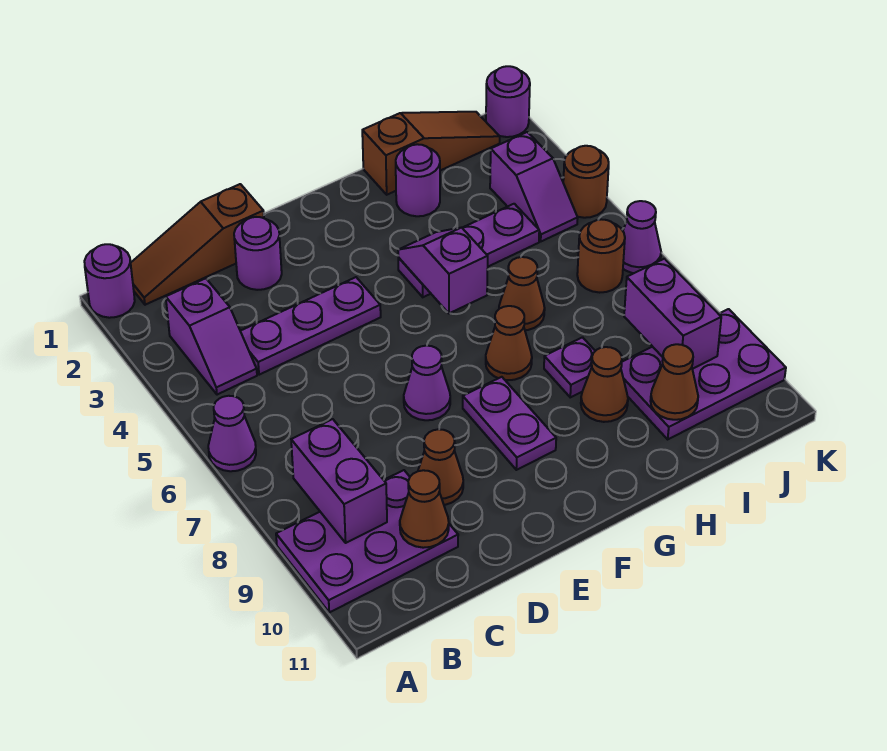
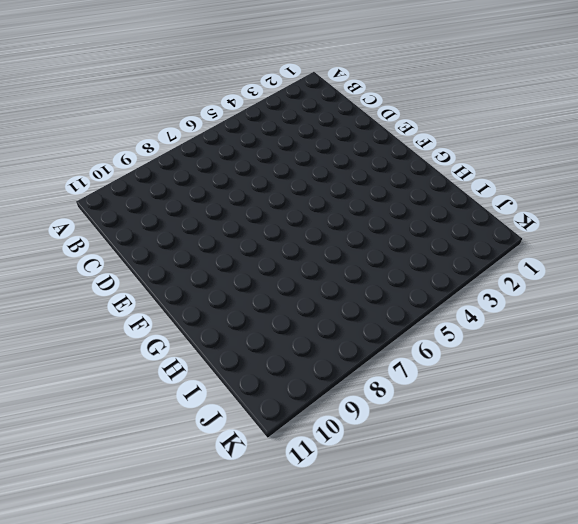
none -> purple 1x1 round brick [84,244,135,318]
none -> purple 1x1 cone [208,396,256,471]
none -> purple 2x3 plate [276,470,458,612]

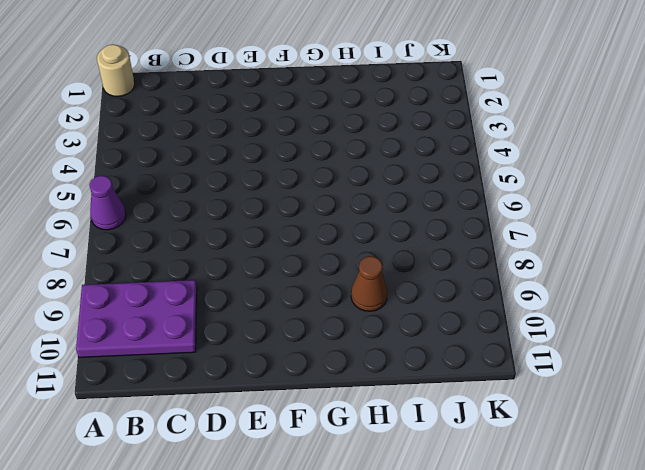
tan 1x1 round brick [97,44,135,97] -> purple 1x1 round brick [84,244,135,318]
none -> brown 1x3 slope [131,184,264,305]
none -> purple 1x2 slope [166,278,257,395]
none -> purple 1x3 plate [240,277,381,375]

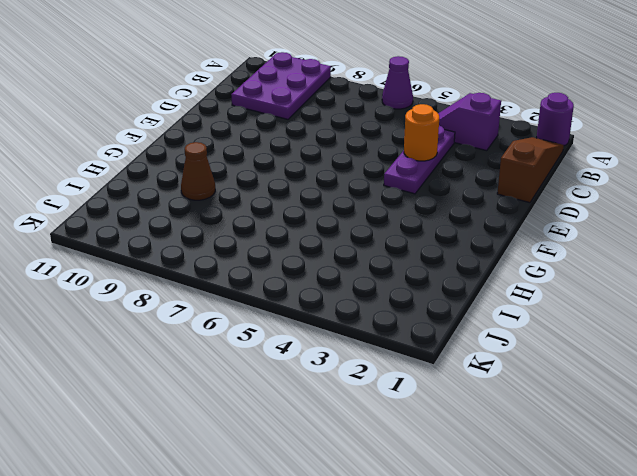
orange 1x1 round brick [404,104,439,161] -> none
none -> purple 1x1 round brick [234,217,282,290]
none -> brown 1x1 cone [418,429,463,505]
none -> purple 1x1 cone [404,346,450,420]

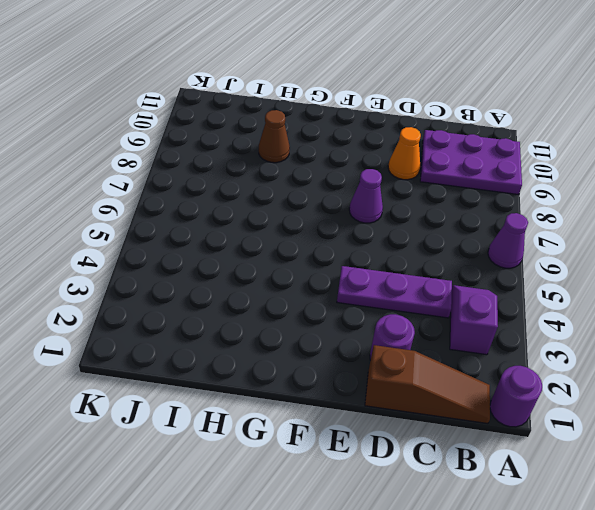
orange 1x1 cone [388,127,421,180] -> brown 1x1 cone [418,429,463,505]
none -> purple 1x2 plate [463,377,556,470]
none -> purple 1x3 plate [398,204,539,297]
none -> brown 1x1 cone [486,306,532,380]

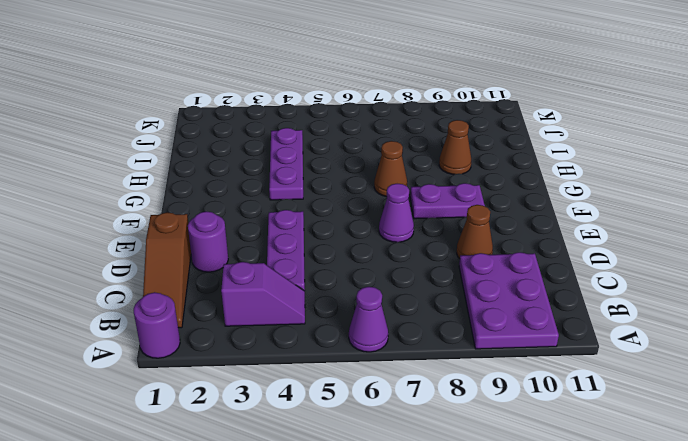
none -> brown 1x3 slope [362,112,500,195]
none -> purple 1x1 round brick [396,144,440,216]
none -> brown 1x1 cone [499,257,545,330]

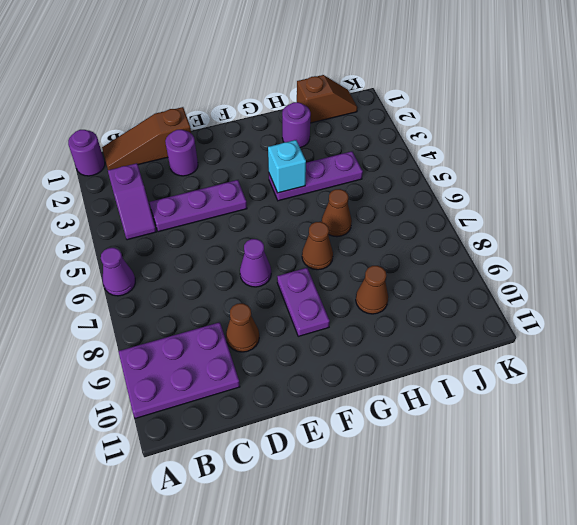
cyan 1x1 brick [268,140,306,193] -> purple 1x2 slope [398,228,488,313]
brown 1x2 slope [297,75,357,123] -> brown 1x3 slope [362,112,500,195]
none -> purple 1x1 plate [544,337,595,397]
none -> purple 2x3 plate [621,309,786,439]
none -> purple 1x2 slope [490,132,578,241]

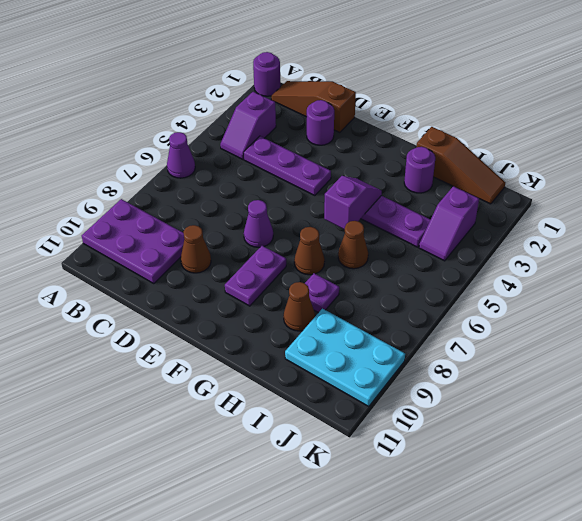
cyan 2x3 plate [285,309,405,407] -> purple 2x3 plate [621,309,786,439]
none -> brown 1x1 round brick [577,219,625,293]
none -> purple 1x1 round brick [486,66,530,137]
none -> brown 1x1 round brick [563,146,609,218]

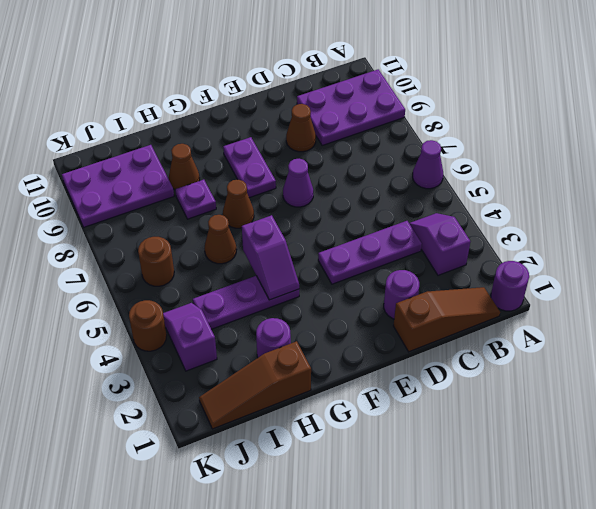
none -> purple 1x1 round brick [486,66,530,137]
none -> purple 1x1 cone [623,201,661,273]
none -> purple 1x2 brick [291,419,387,543]

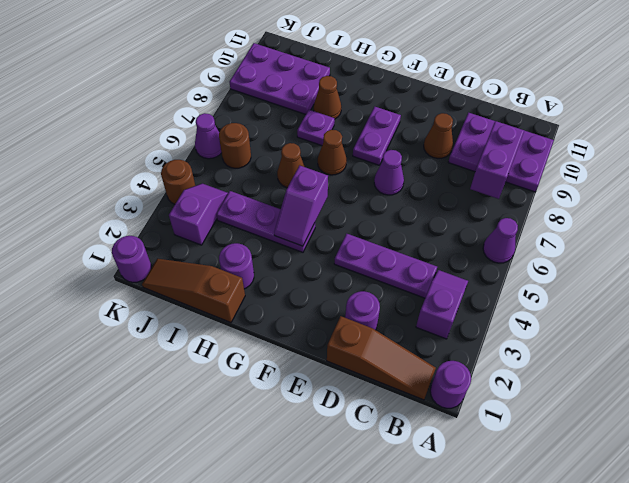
none -> brown 1x1 cone [400,470,449,548]
none -> brown 1x1 cone [650,344,698,420]
none -> purple 1x2 brick [624,259,721,369]

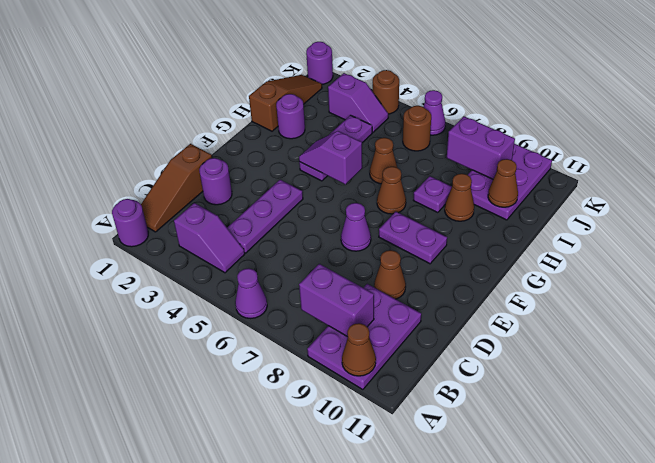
brown 1x1 cone [342,323,376,376] -> brown 1x1 cone moved to [400,470,449,548]

